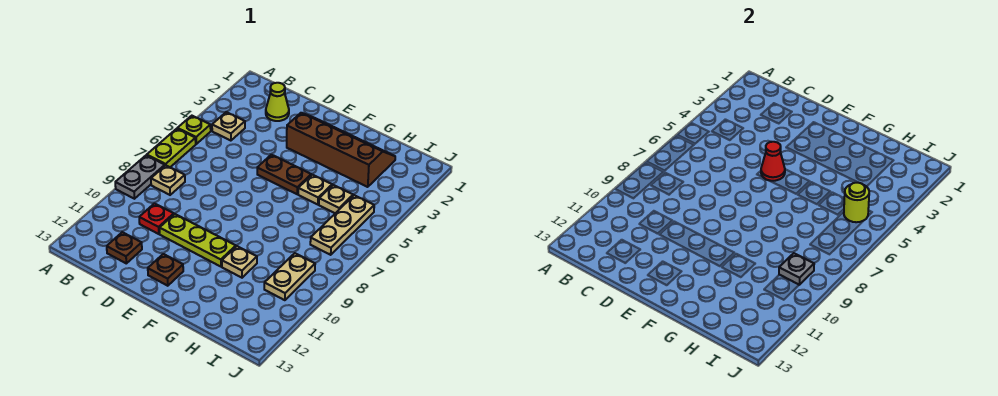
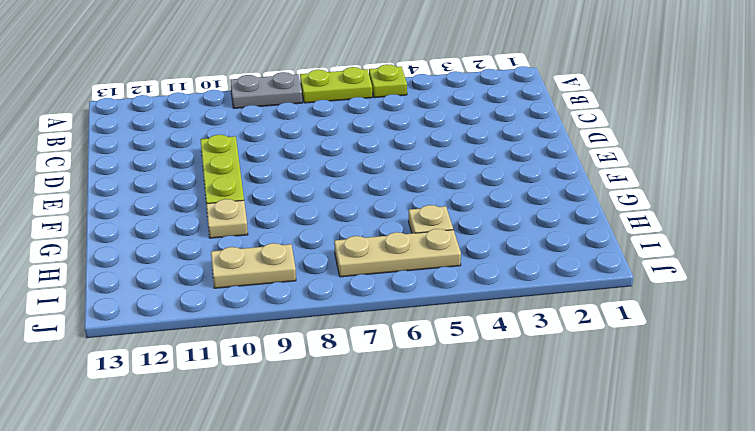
none -> tan 1x1 plate [212,112,245,141]
none -> tan 1x1 plate [151,165,185,195]
none -> lime 1x1 cone [266,83,289,121]

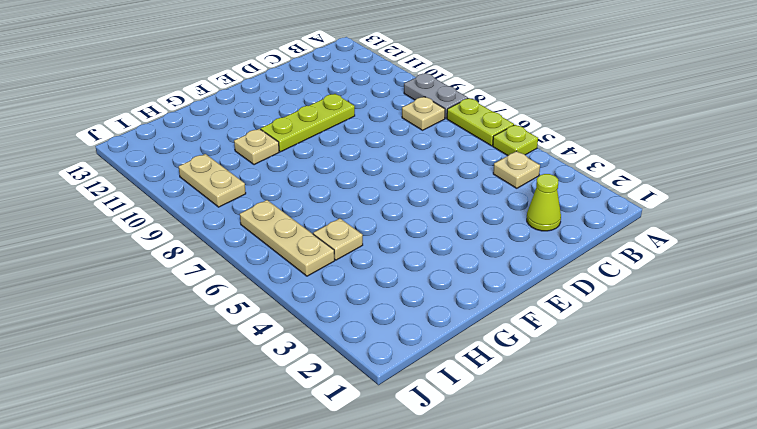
none -> red 1x1 plate [139,204,174,234]
none -> brown 1x1 plate [107,232,142,263]
none -> brown 2x4 slope [287,113,395,187]

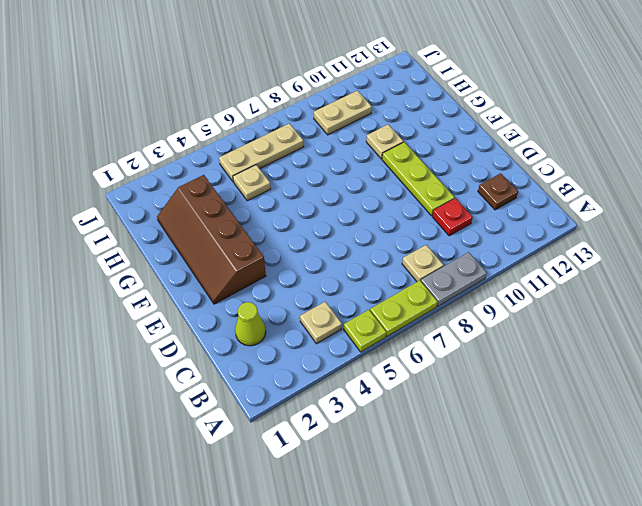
none -> brown 1x2 plate [257,155,311,194]
none -> brown 1x1 plate [148,254,183,286]
none -> tan 1x1 plate [298,175,332,205]

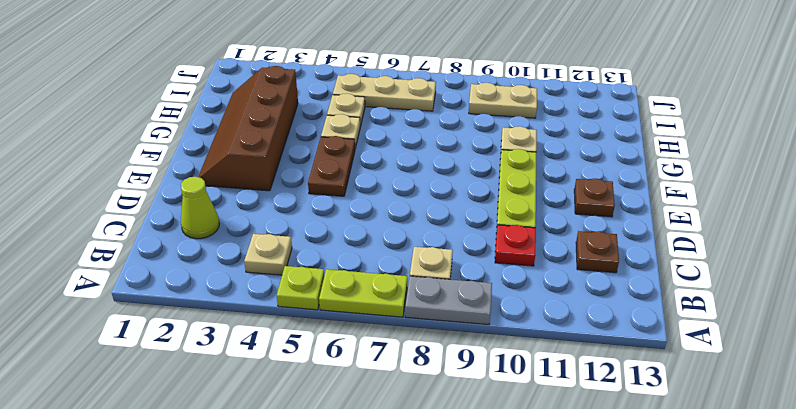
none -> red 1x1 cone [761,142,785,181]
none -> lime 1x1 round brick [844,183,869,222]
none -> grey 1x1 plate [779,253,814,285]

